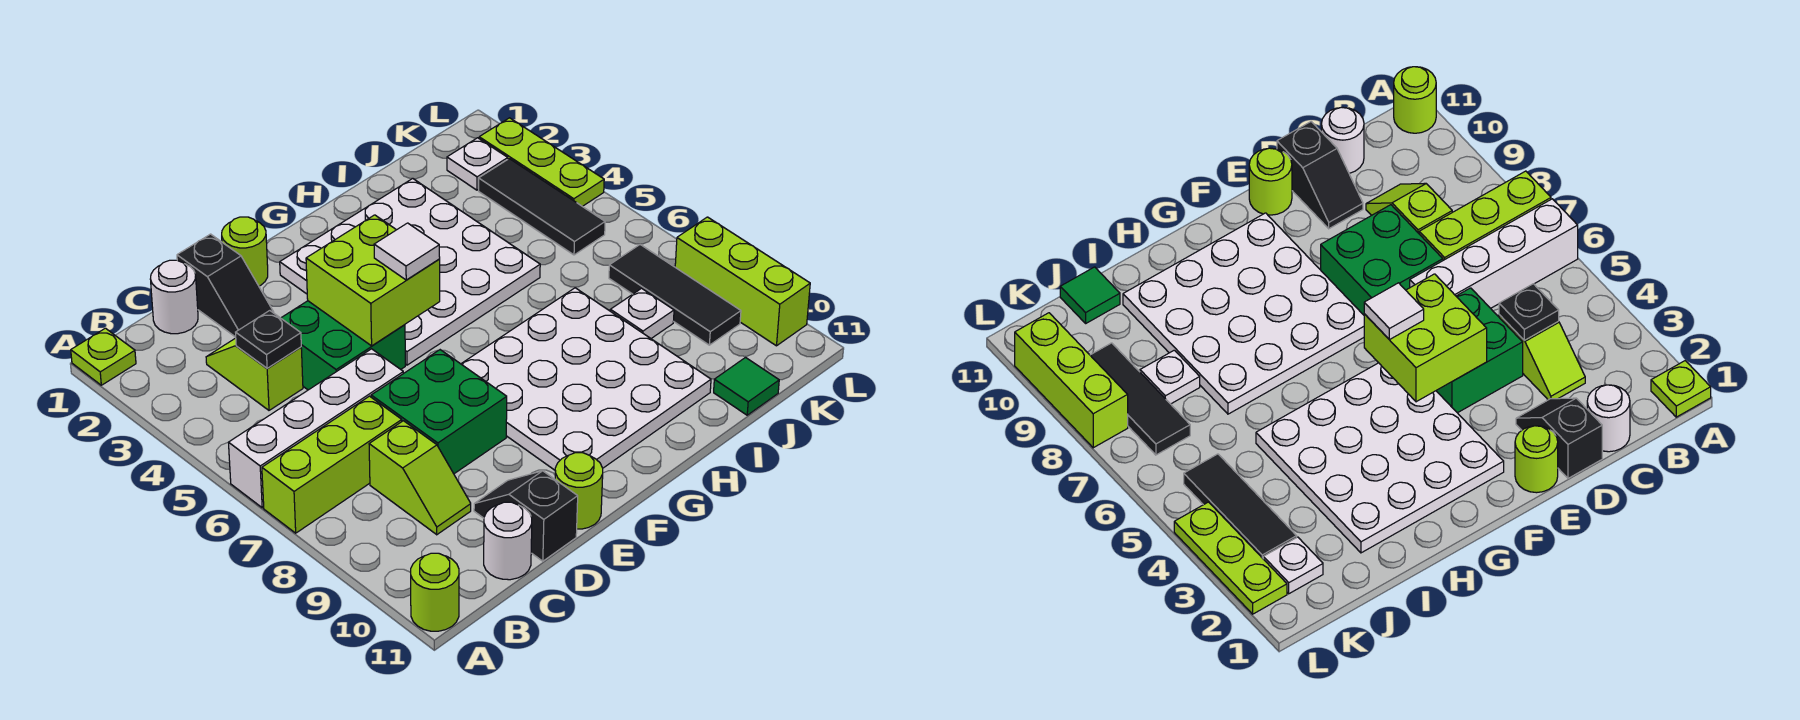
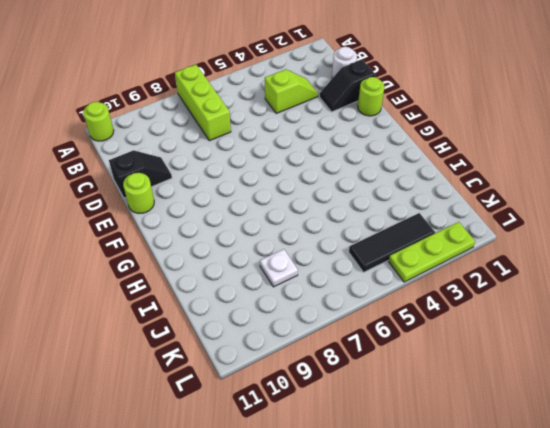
none -> lime 1x1 plate [71,328,136,385]
none -> white 1x4 brick [228,349,403,508]
none -> lime 1x2 slope [369,421,471,535]

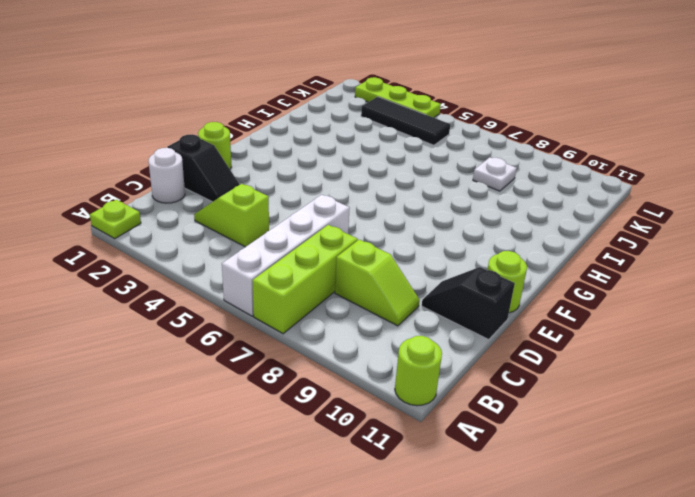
none -> white 1x1 round brick [484,502,532,580]
none -> green 2x2 brick [281,301,405,390]
none -> green 2x2 brick [371,350,507,474]

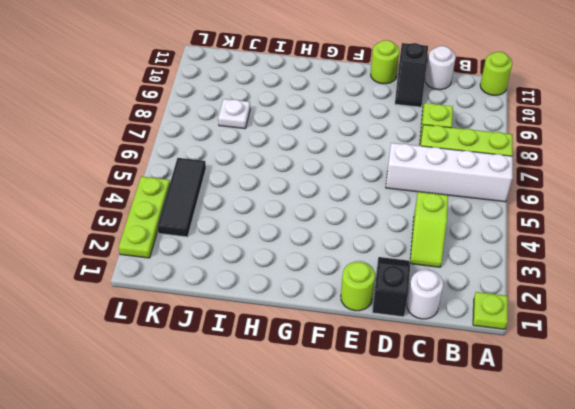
none -> green 2x2 brick [281,301,405,390]
none -> green 2x2 brick [371,350,507,474]
none -> white 4x4 plate [280,179,540,365]

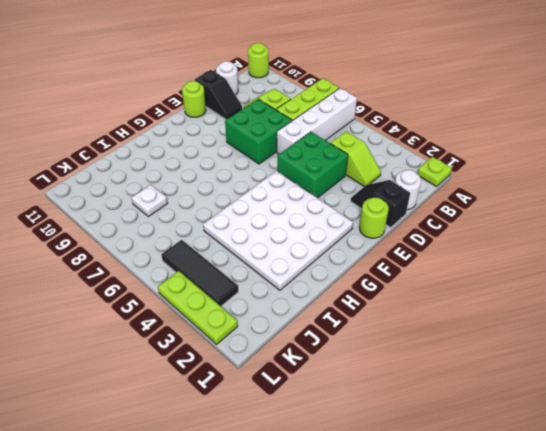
none -> white 4x4 plate [461,288,711,470]
none -> green 1x1 tile [714,358,779,415]
none -> white 1x1 plate [447,138,508,190]

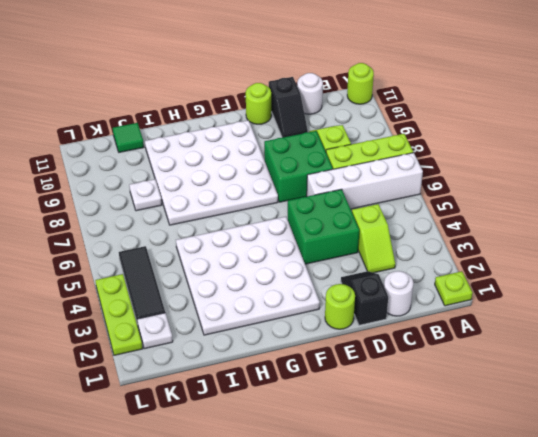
none -> black 1x3 tile [609,245,741,345]
none -> lime 1x3 brick [675,217,810,346]
none -> black 1x1 plate [236,311,301,368]

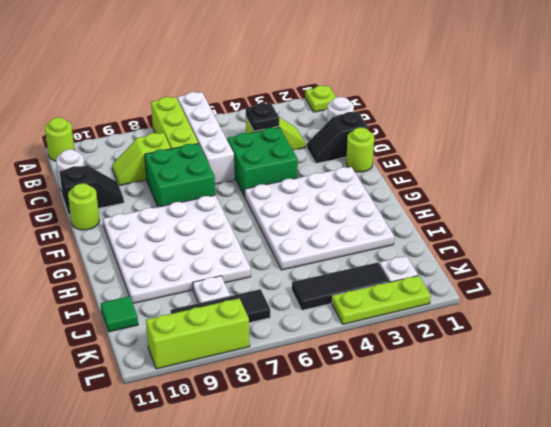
none -> lime 2x2 brick [306,215,440,346]
none -> white 1x1 tile [374,223,440,280]

